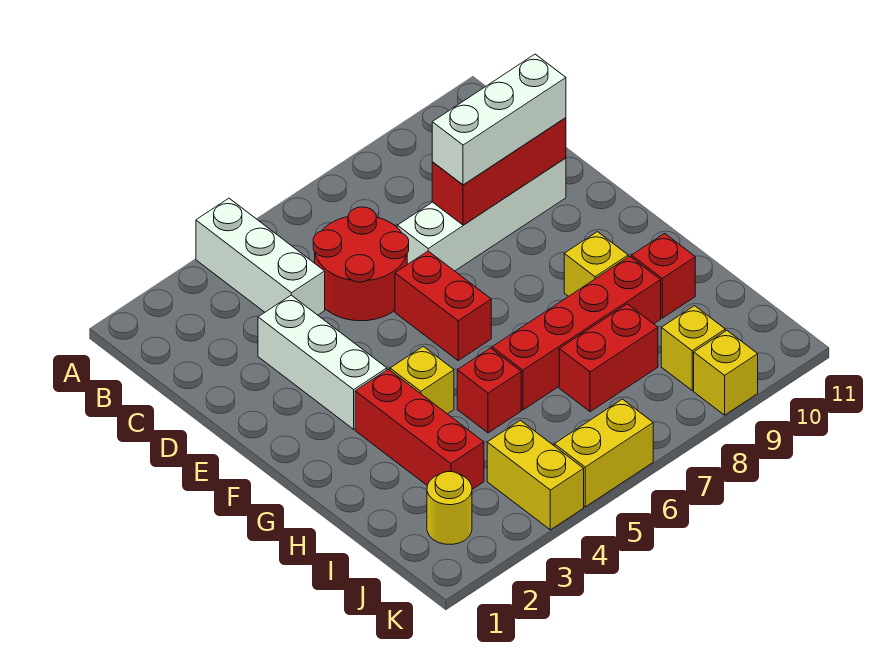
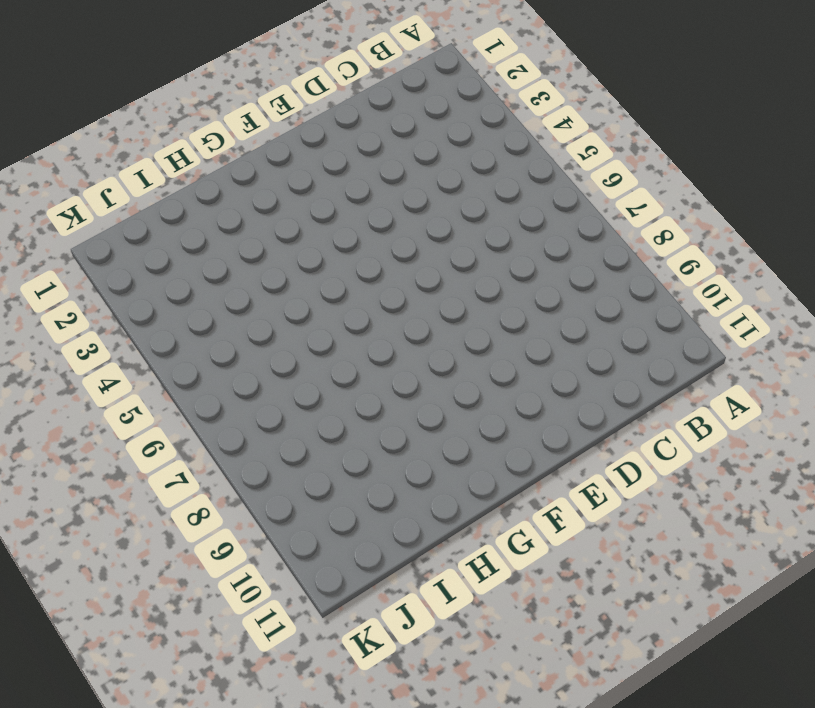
none -> white 1x3 brick [196,198,325,315]
none -> red 2x2 round brick [313,207,409,321]
none -> white 1x3 brick [258,295,387,429]

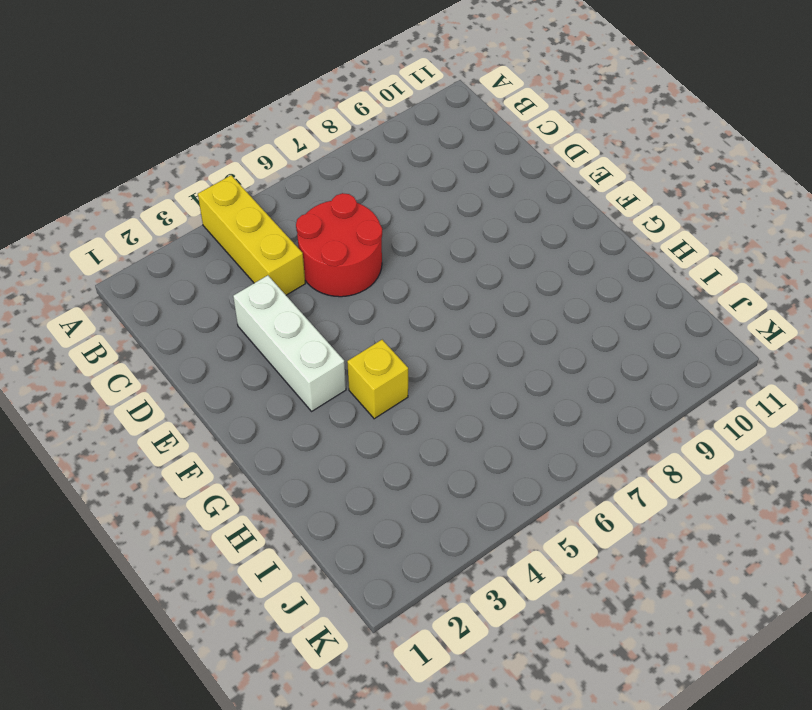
yellow 1x3 brick [198,175,305,295] -> white 1x3 brick [196,198,325,315]
none -> white 1x4 brick [397,158,566,271]
none -> red 1x2 brick [395,251,491,360]
none -> red 1x3 brick [355,369,484,489]

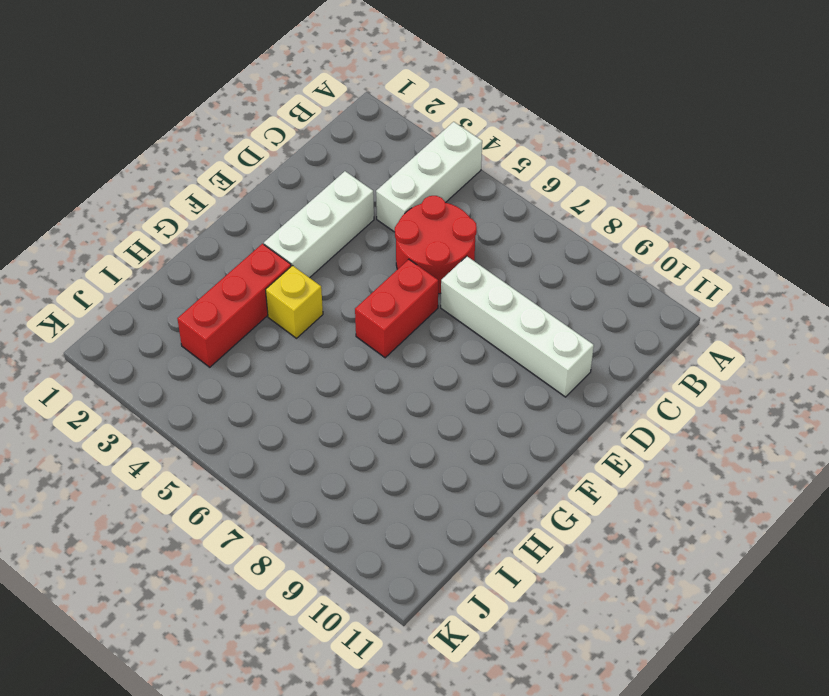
none -> yellow 1x1 brick [564,232,628,296]
none -> red 1x1 brick [457,348,521,433]
none -> red 1x4 brick [492,256,661,410]

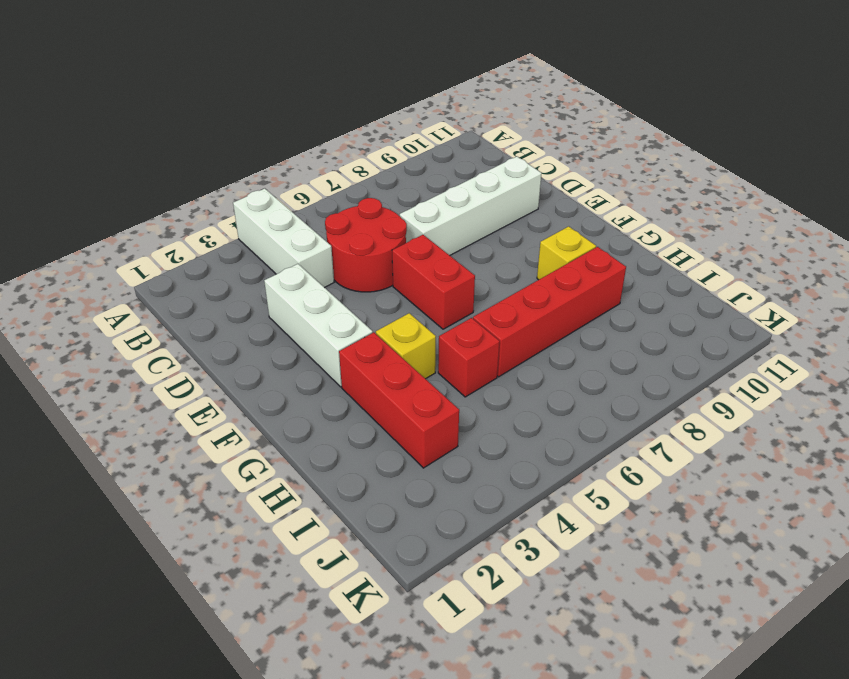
none -> red 1x1 brick [631,233,695,318]
none -> red 1x2 brick [559,304,658,412]
none -> yellow 1x1 round brick [427,472,472,544]

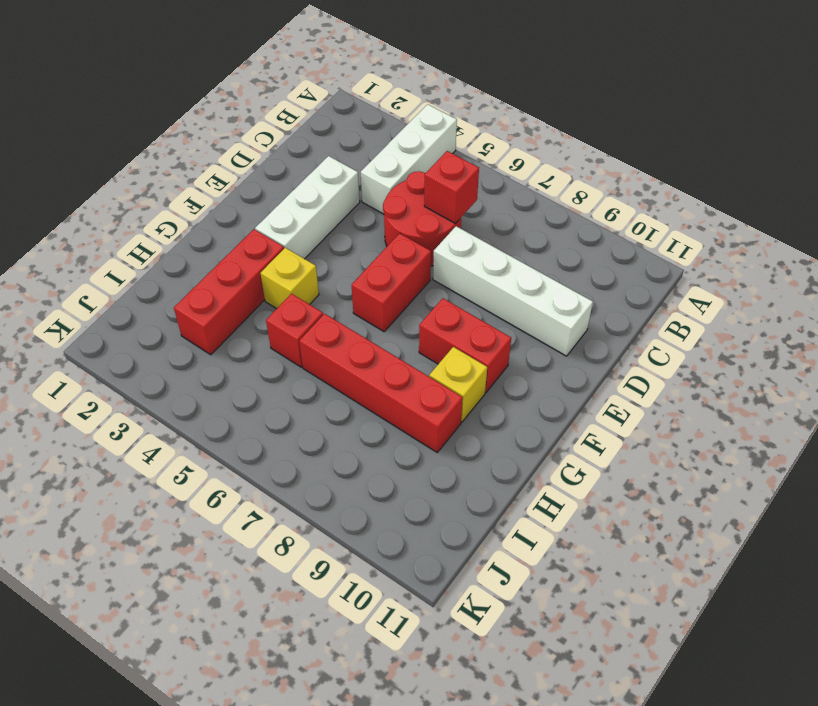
red 1x1 brick [424,151,479,224] -> red 1x1 brick moved to [631,233,695,318]
red 1x2 brick [419,298,511,393] -> red 1x2 brick moved to [559,304,658,412]
none -> yellow 1x1 round brick [427,472,472,544]
none -> yellow 1x2 brick [487,420,584,530]
none -> yellow 1x1 brick [661,306,725,390]

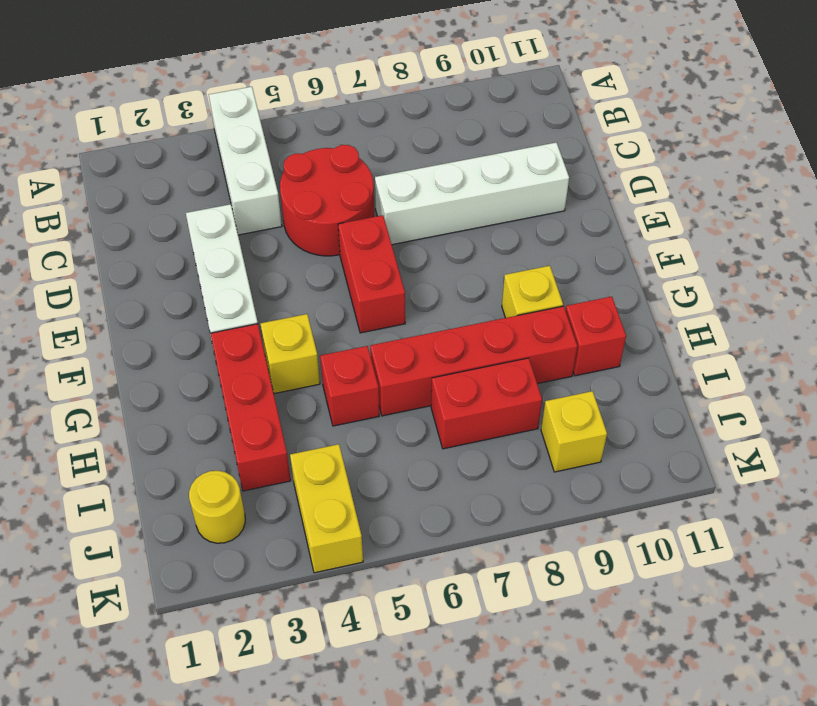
none -> yellow 1x2 brick [554,399,653,507]
none -> yellow 1x1 brick [694,330,758,415]
none -> red 1x3 brick [432,118,566,225]

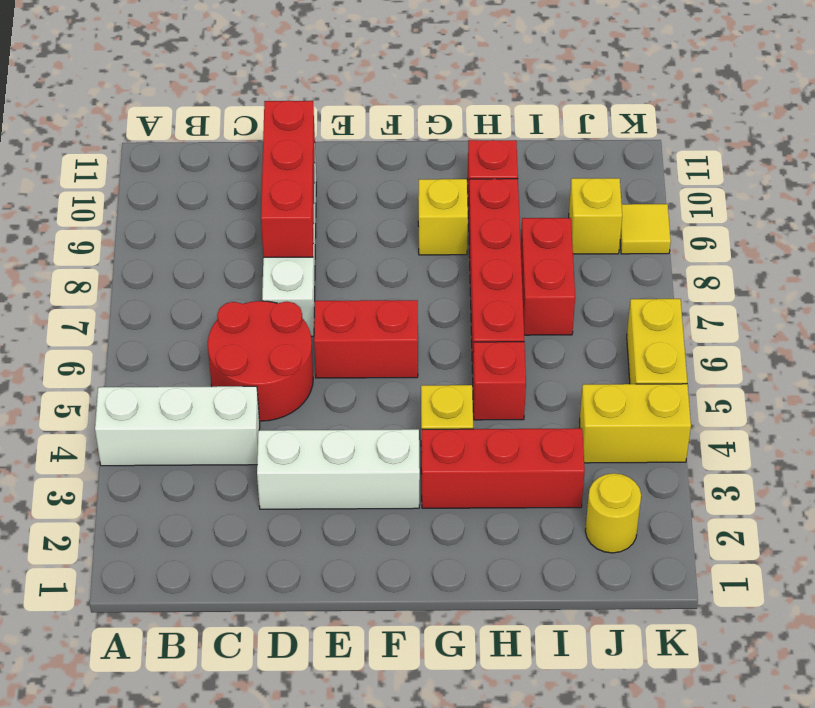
yellow 1x1 tile [620,204,671,254] -> yellow 1x1 brick [694,330,758,415]
none -> white 1x3 brick [432,54,566,185]

